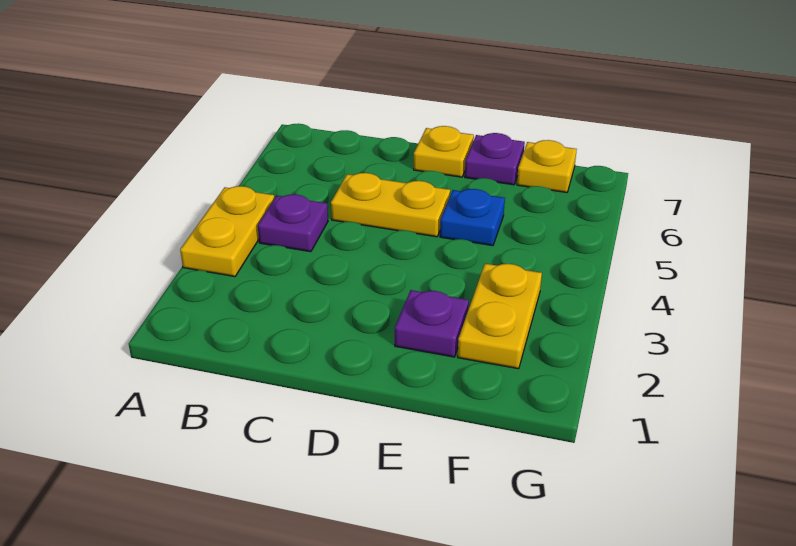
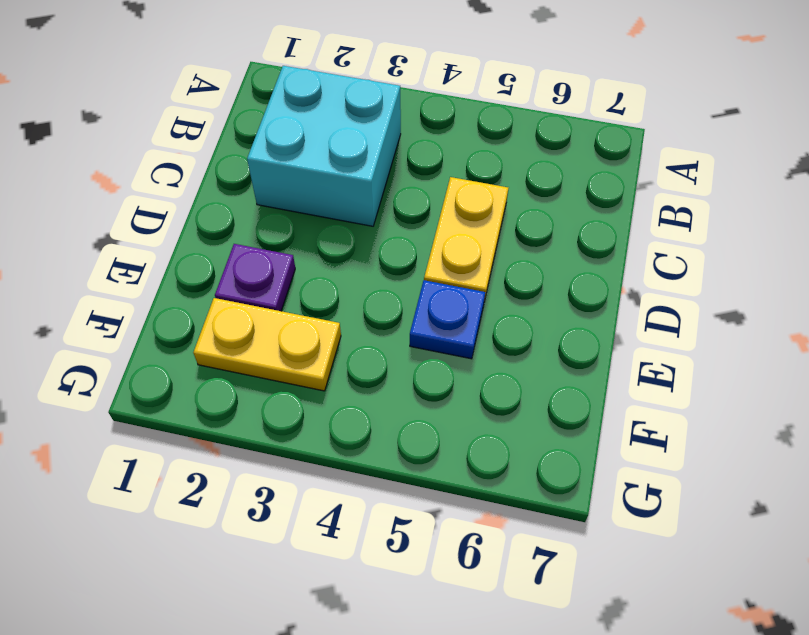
cyan 2x2 brick [247,66,401,226] -> none
none -> yellow 1x2 plate [180,186,274,277]
none -> purple 1x1 plate [258,194,328,252]

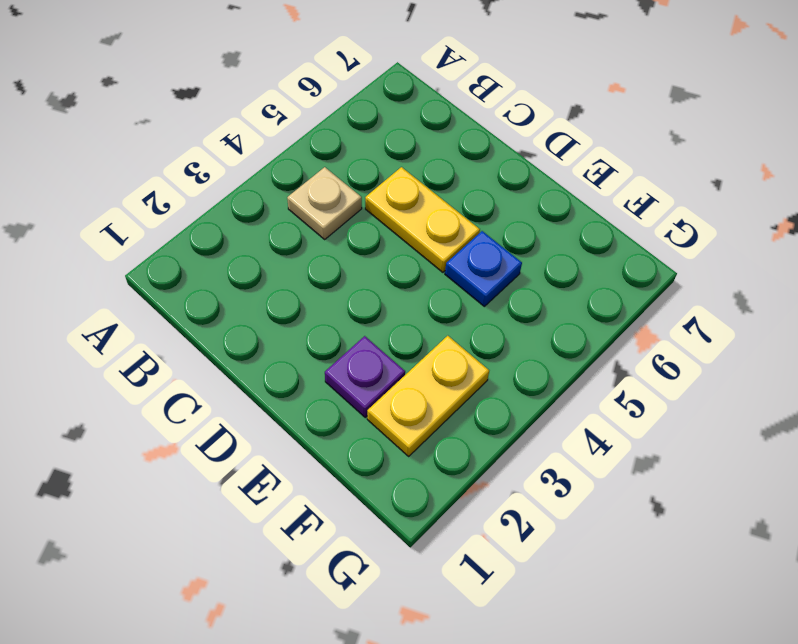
tan 1x1 plate [287,167,362,239] -> purple 1x1 plate [258,194,328,252]
none -> yellow 1x2 plate [180,186,274,277]
none -> yellow 1x1 plate [414,126,474,177]

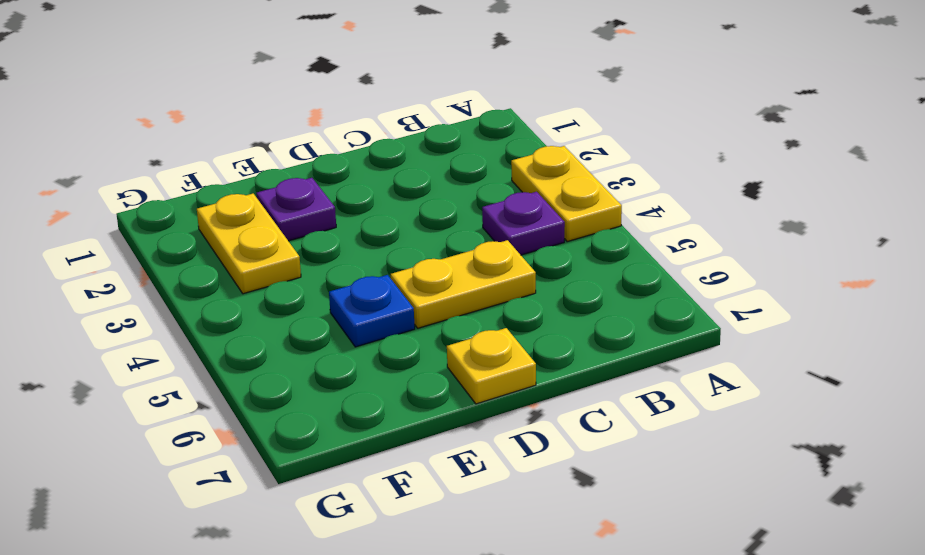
none -> purple 1x1 plate [465,133,525,185]
none -> yellow 1x1 plate [517,140,577,192]

